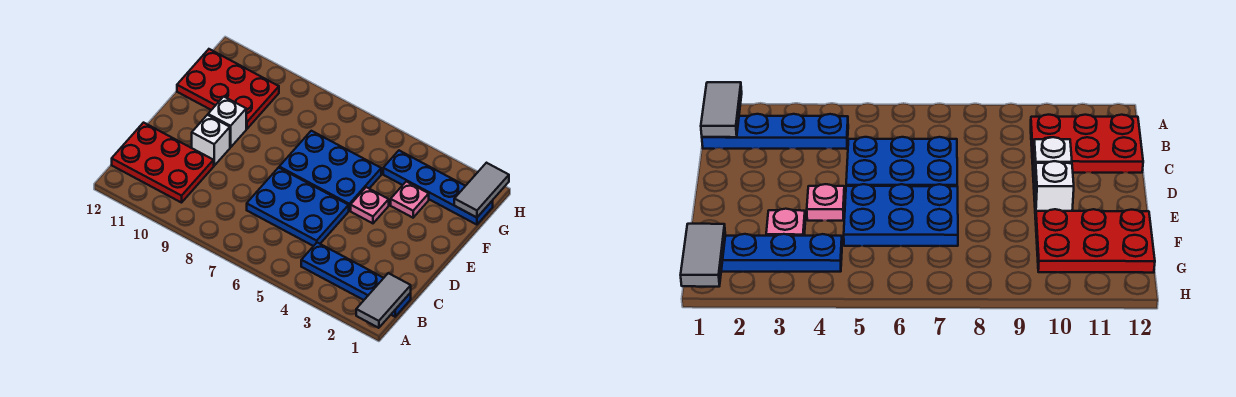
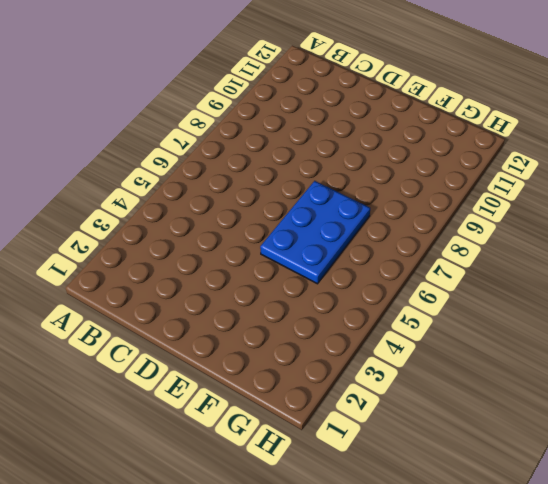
none -> blue 1x4 plate [301,243,411,317]
none -> red 2x3 plate [112,123,214,203]
none -> blue 2x3 plate [247,168,349,246]

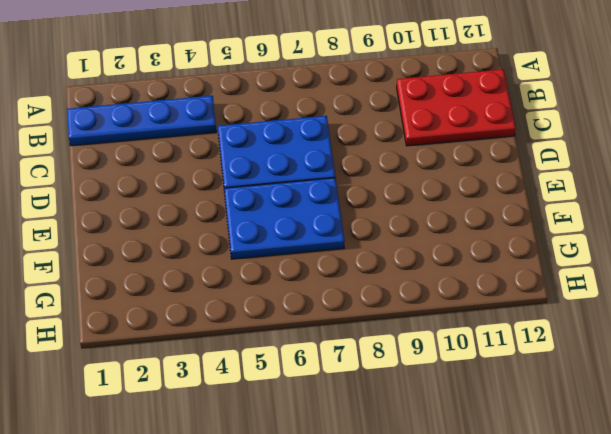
none -> white 1x1 brick [192,115,230,166]
none -> pink 1x1 plate [351,187,389,223]
none -> white 1x1 brick [208,97,246,147]

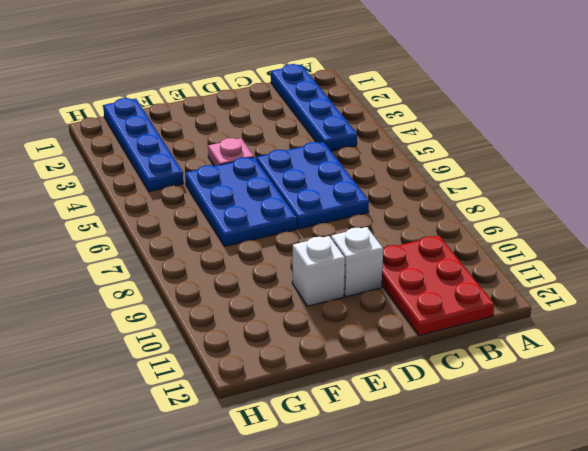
none -> pink 1x1 plate [391,181,429,218]
none -> red 2x3 plate [177,49,279,129]
none -> grey 1x2 tile [356,273,411,328]

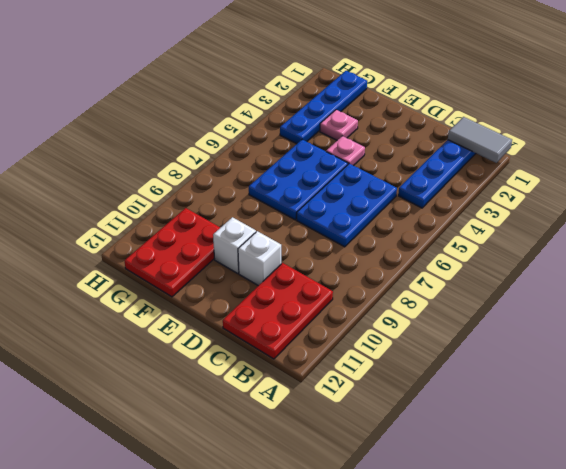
none -> grey 1x2 tile [454,163,509,218]

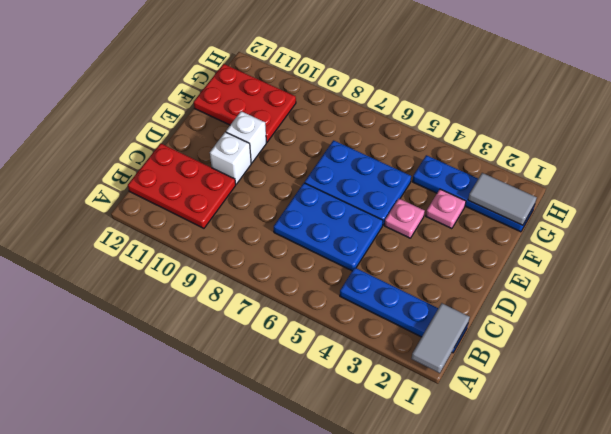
grey 1x2 tile [468,173,537,225] -> grey 1x2 tile turned to [454,163,509,218]

